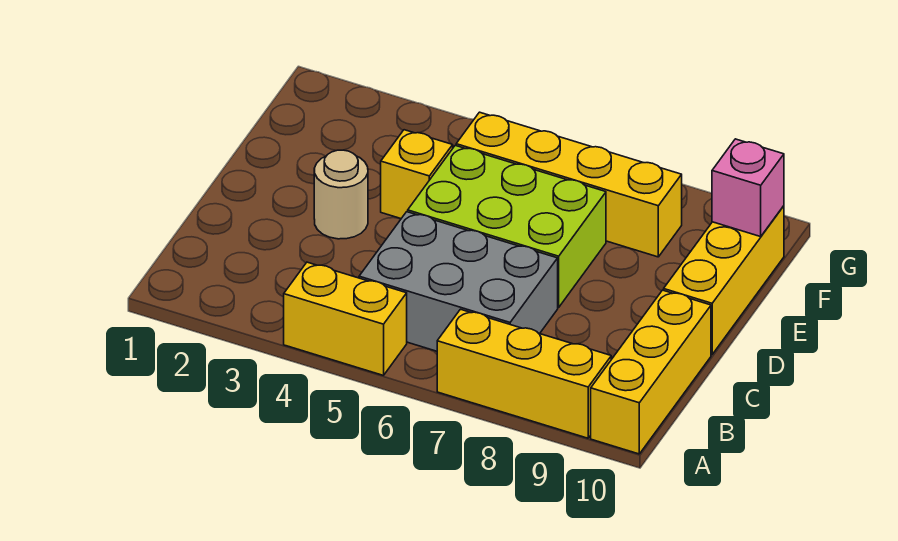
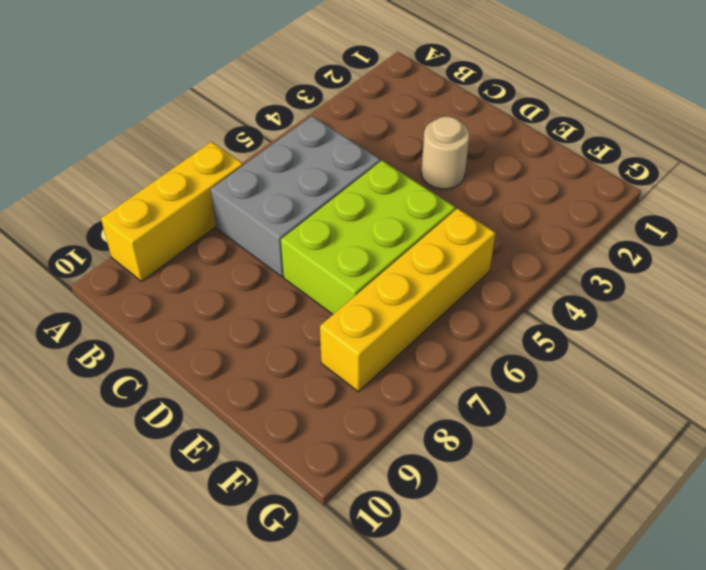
none -> yellow 1x2 brick [284,262,407,375]
none -> yellow 1x3 brick [591,290,711,454]

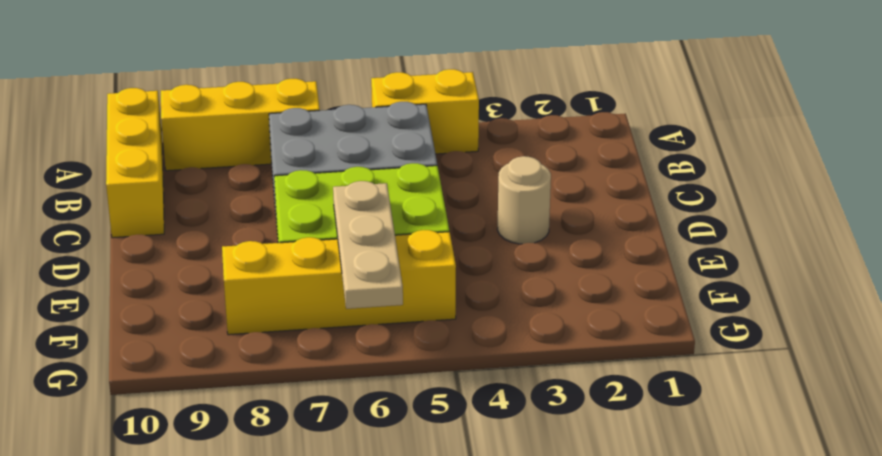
tan 1x3 plate [333,181,403,309] -> none
none -> yellow 1x3 brick [664,206,784,355]
none -> yellow 1x1 brick [381,130,453,218]

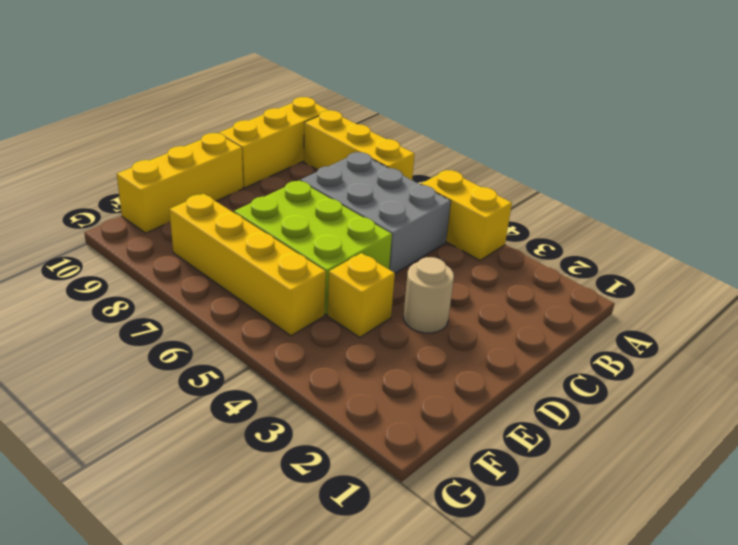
none -> pink 1x1 brick [712,139,784,237]

